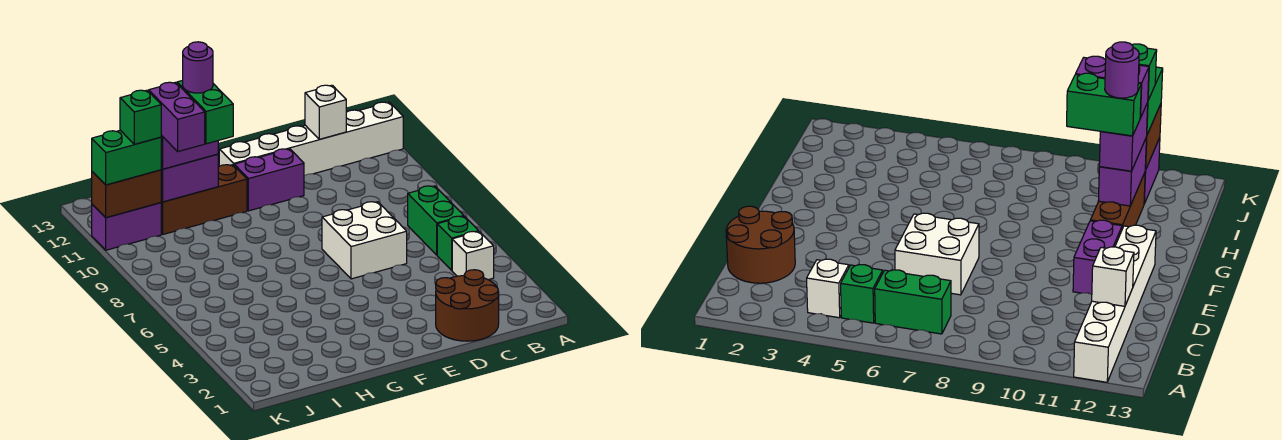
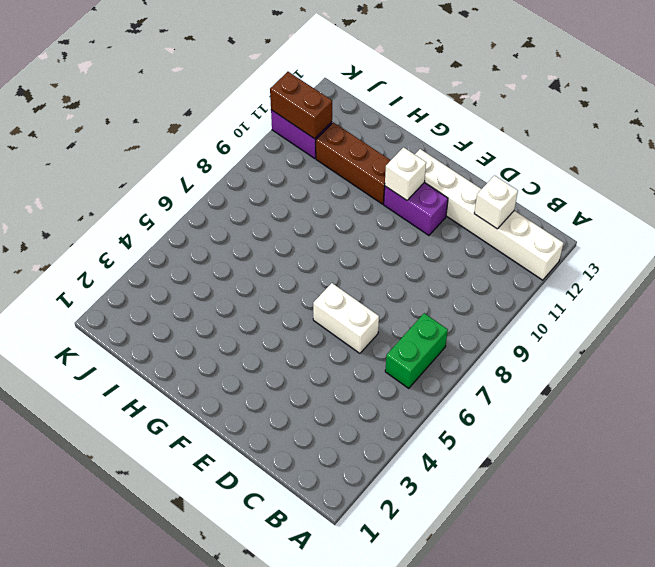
white 1x2 brick [313,283,379,353] -> white 2x2 brick [322,202,407,279]
white 1x1 brick [385,147,426,200] -> white 1x1 brick moved to [452,231,494,279]
none -> green 1x1 brick [437,216,479,270]
none -> brown 2x2 round brick [436,270,499,341]
none -> purple 1x2 brick [161,154,218,202]

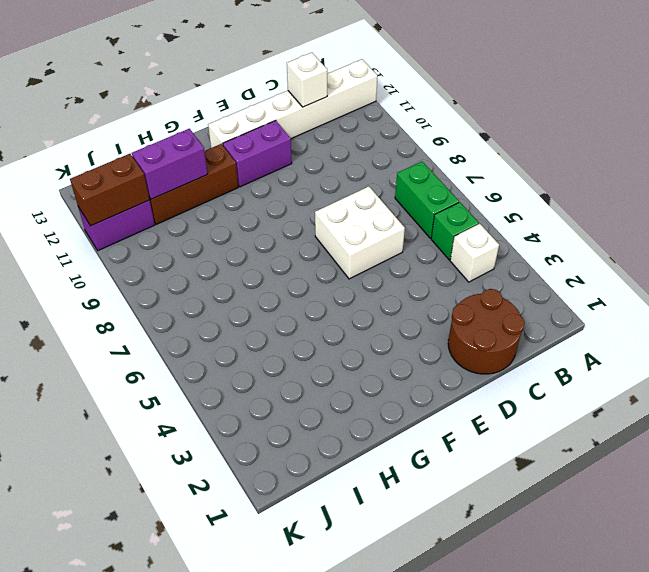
none -> purple 1x2 brick [161,136,218,169]
none -> green 1x2 brick [92,130,161,185]
none -> green 1x2 brick [177,80,233,144]

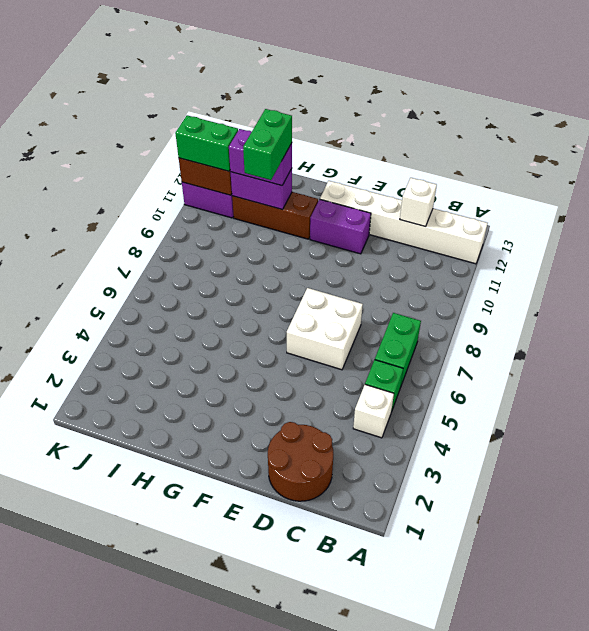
none -> purple 1x2 brick [149,82,205,152]
none -> green 1x1 brick [120,90,161,144]
none -> purple 1x1 round brick [183,42,213,93]

